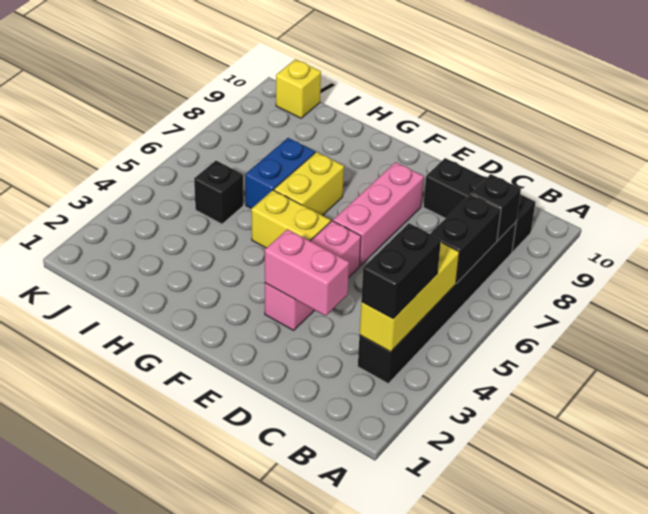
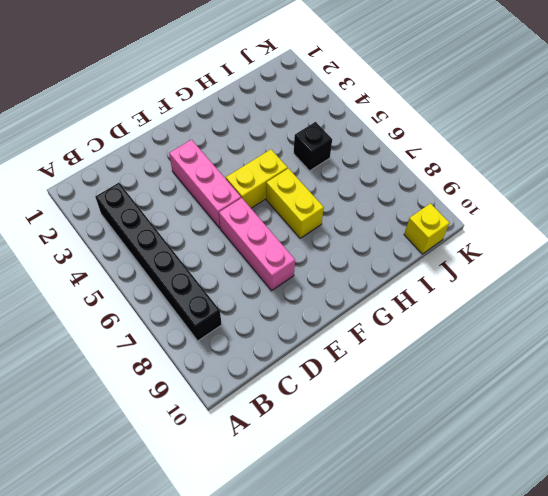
none -> black 1x3 brick [423,158,535,252]
none -> blue 1x2 brick [245,138,315,209]
none -> yellow 1x3 brick [360,242,459,352]

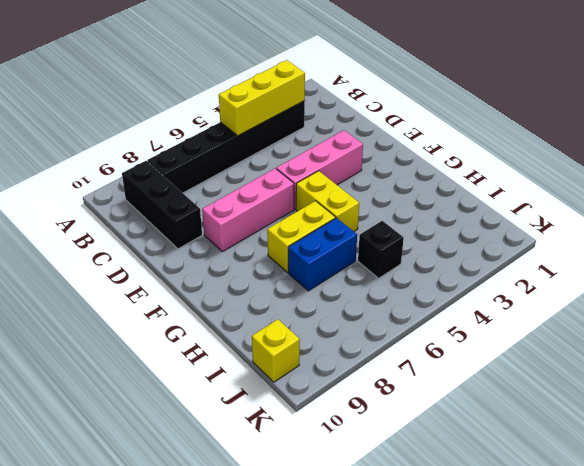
none -> black 1x2 brick [430,194,501,283]
none -> black 1x1 brick [471,174,521,241]
none -> pink 1x2 brick [265,229,349,316]

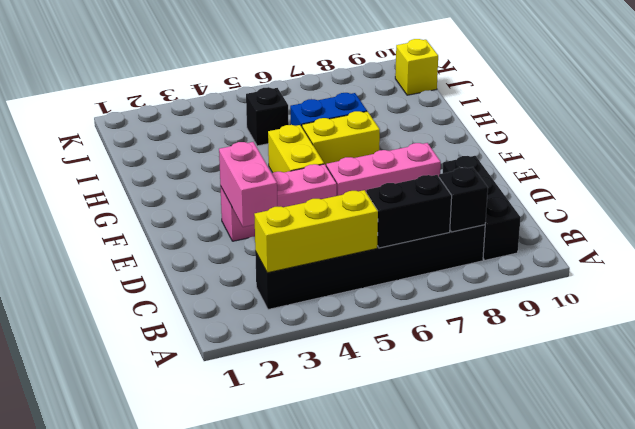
none -> black 1x2 brick [361,223,441,319]

